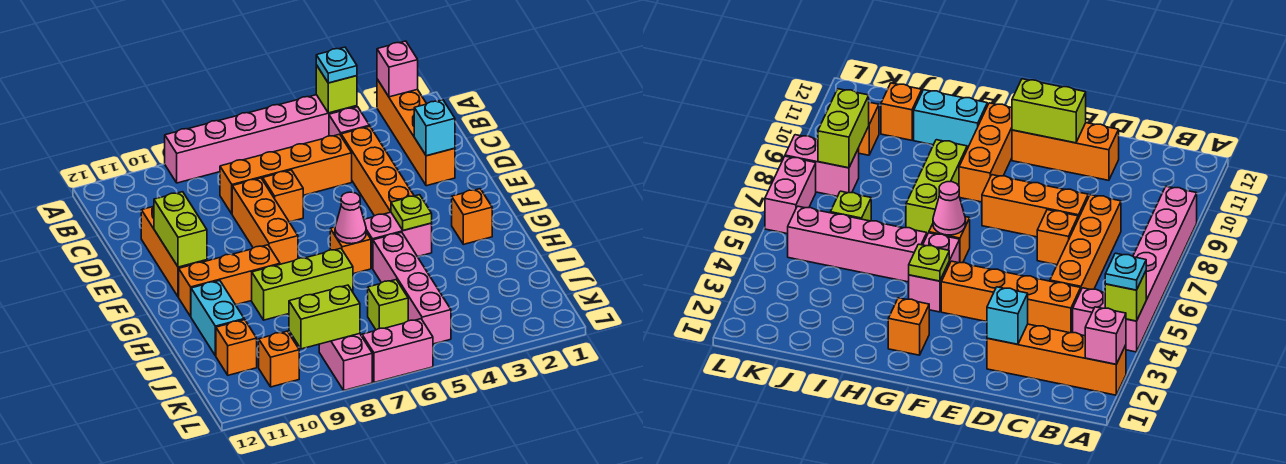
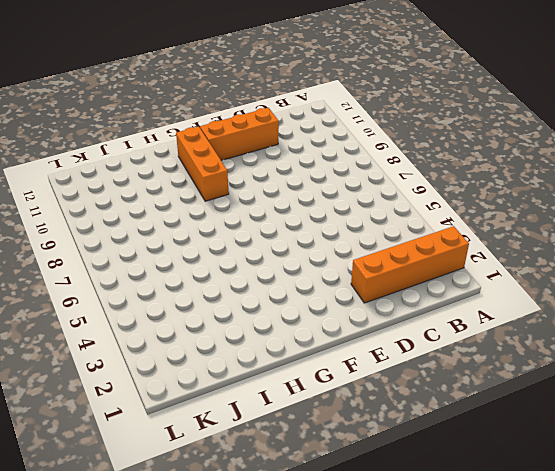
none -> pink 1x6 brick [165,95,357,183]
none -> pink 1x1 brick [329,107,370,136]
none -> orange 1x4 brick [341,126,414,216]

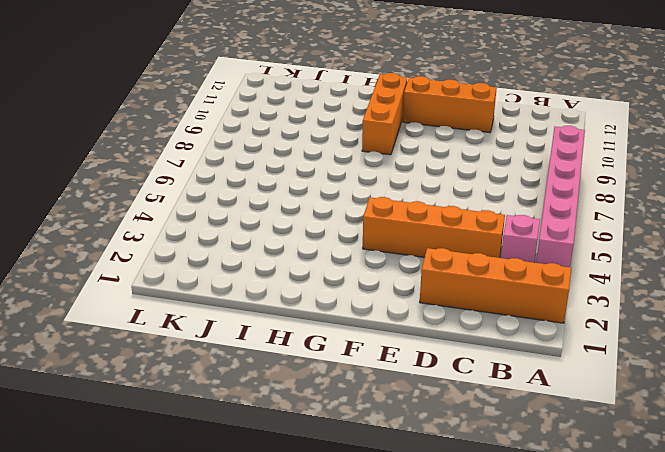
none -> orange 1x4 brick [220,134,352,214]
none -> orange 1x1 brick [263,170,303,222]
none -> orange 1x3 brick [232,178,298,264]

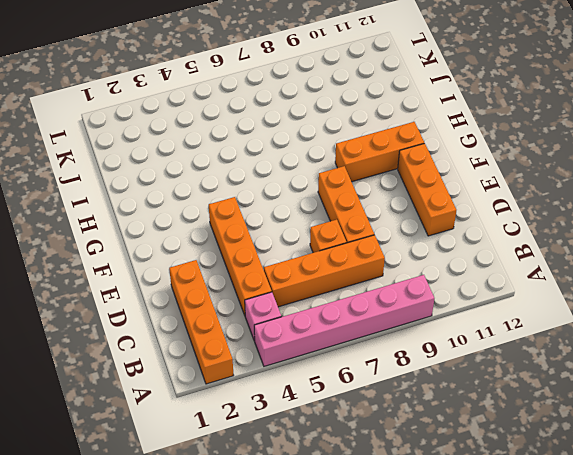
none -> orange 1x1 brick [452,189,492,244]
none -> pink 1x2 brick [364,212,432,269]
none -> orange 1x1 brick [330,227,371,274]

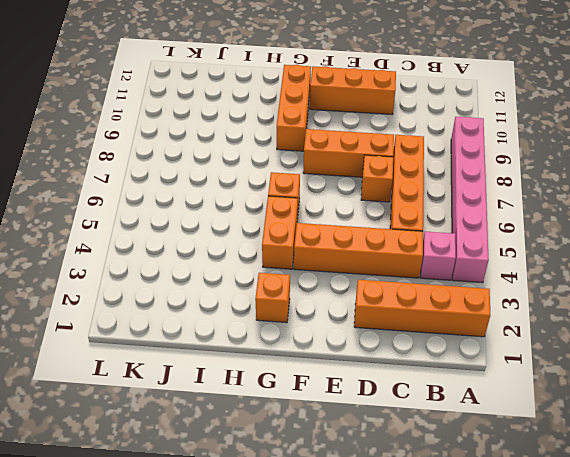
orange 1x2 brick [262,196,298,269] -> pink 1x2 brick [364,212,432,269]
none -> pink 1x4 brick [373,232,451,344]
none -> lime 1x3 brick [252,248,353,320]
none -> cyan 1x2 brick [191,281,244,356]

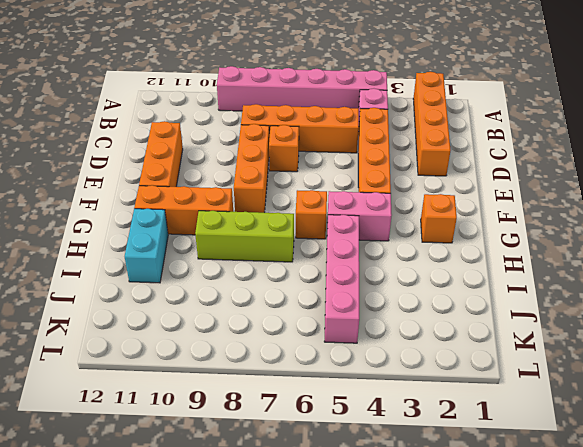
none -> lime 1x1 brick [368,280,408,330]
none -> orange 1x1 brick [216,320,257,375]
none -> pink 1x2 brick [319,334,372,390]

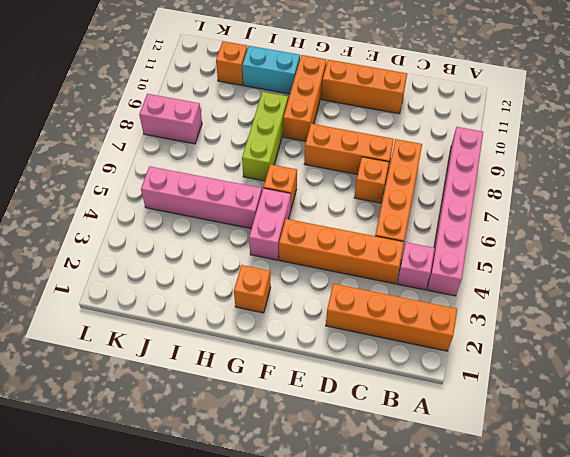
none -> lime 1x1 brick [368,280,408,330]
none -> orange 1x1 brick [259,331,299,387]
none -> pink 1x2 brick [362,319,433,382]

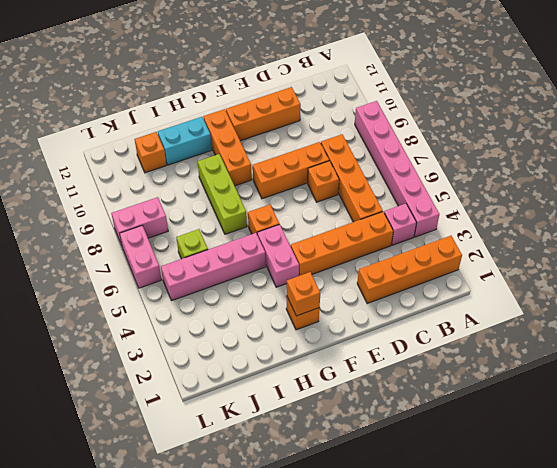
orange 1x1 brick [287,272,320,316] -> orange 1x1 brick moved to [259,331,299,387]
none -> pink 1x1 brick [377,41,418,97]
none -> lime 1x1 brick [316,65,357,113]
none -> cyan 1x1 brick [414,100,455,156]

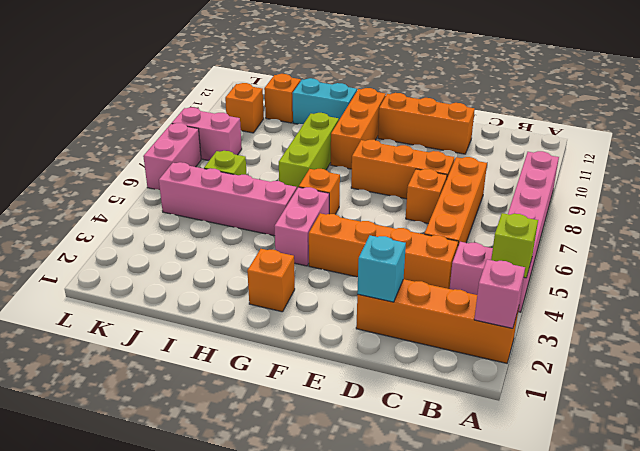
none -> lime 1x2 brick [154,192,207,267]
none -> lime 1x1 plate [391,195,432,230]
none -> pink 1x1 cone [335,192,366,244]

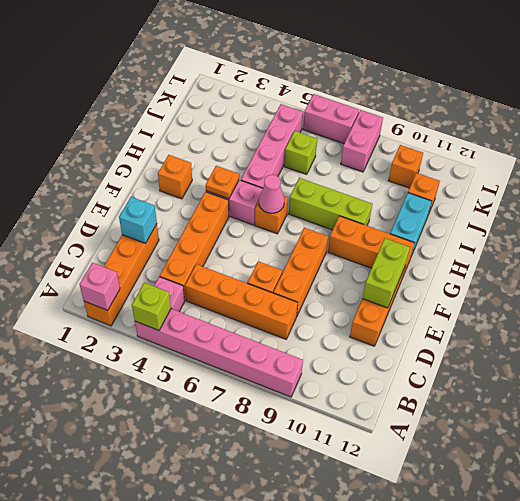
orange 1x1 plate [206,166,239,199] -> lime 1x1 plate [391,195,432,230]
none -> lime 1x2 brick [289,285,360,349]
none -> cyan 1x1 plate [316,47,357,83]

